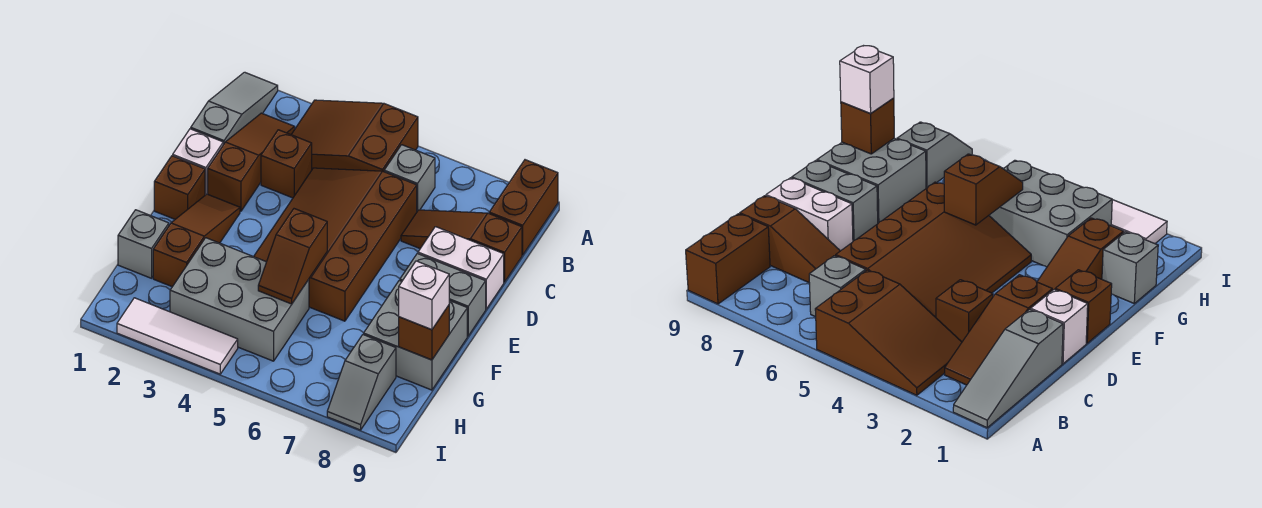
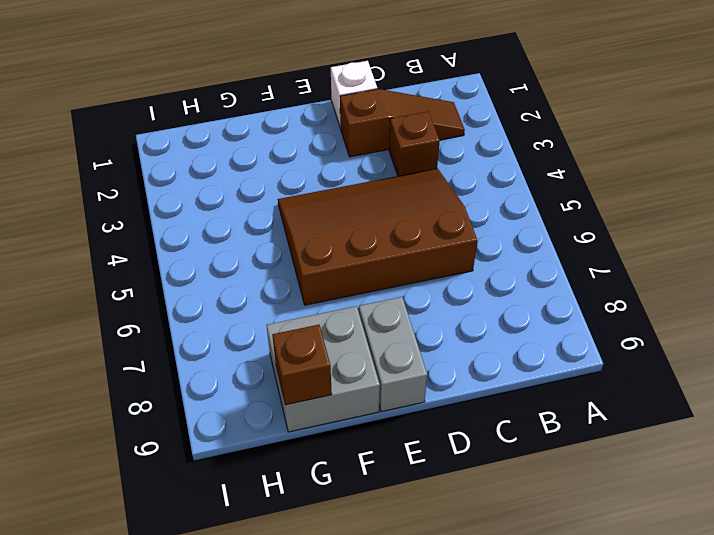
none -> grey 1x3 slope [191,72,278,145]
none -> brown 2x3 slope [291,100,418,172]
none -> brown 1x2 brick [489,160,558,255]

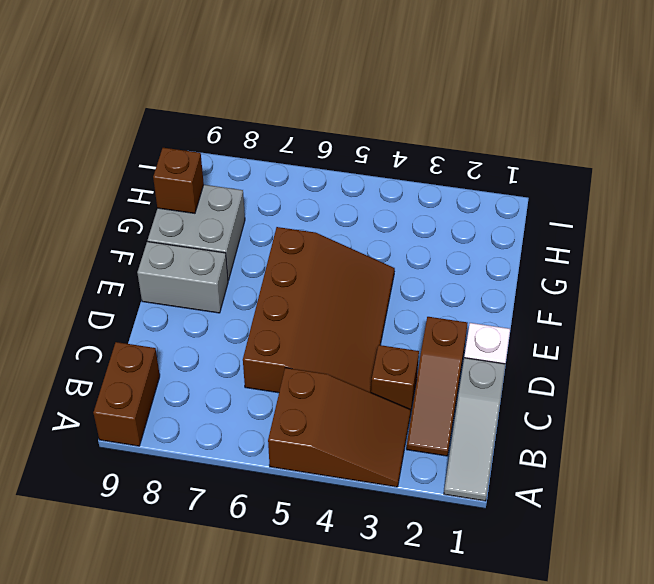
none -> grey 1x1 brick [384,145,435,211]
none -> brown 1x3 slope [401,210,522,282]
none -> white 1x2 brick [418,227,504,309]

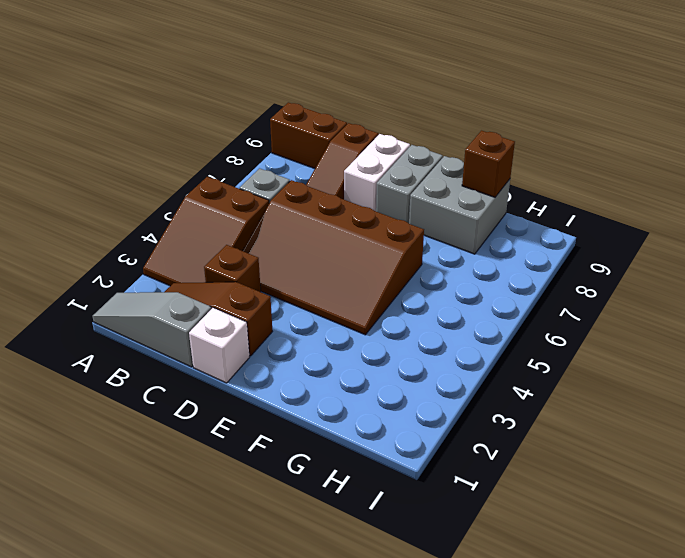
none -> brown 1x1 brick [154,156,205,219]
none -> brown 1x3 slope [153,194,240,287]
none -> grey 1x1 brick [118,210,169,278]

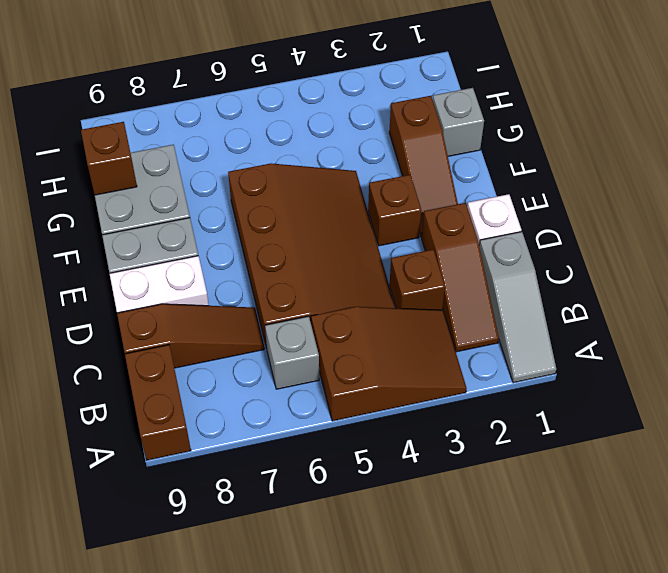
brown 1x1 brick [368,175,421,246] -> brown 1x1 brick moved to [154,156,205,219]
none -> grey 2x3 brick [170,238,309,361]
none -> grey 1x2 slope [327,335,396,430]
none -> white 1x3 tile [117,298,238,374]

